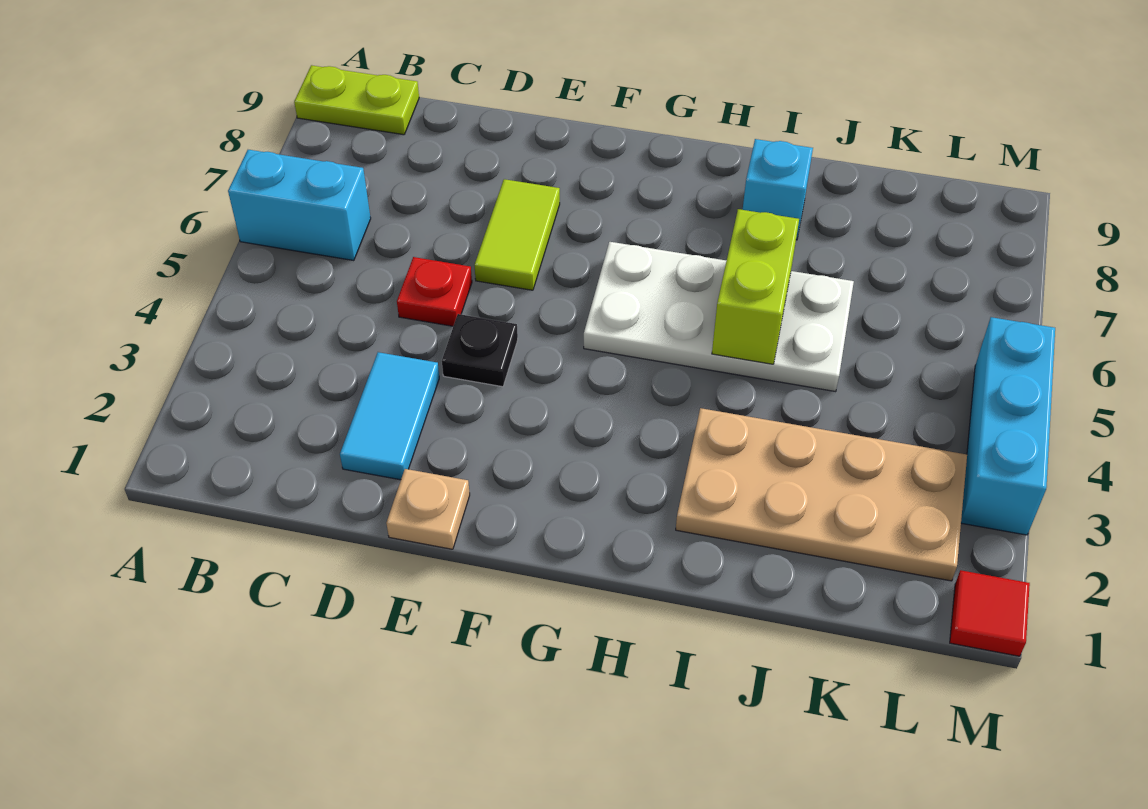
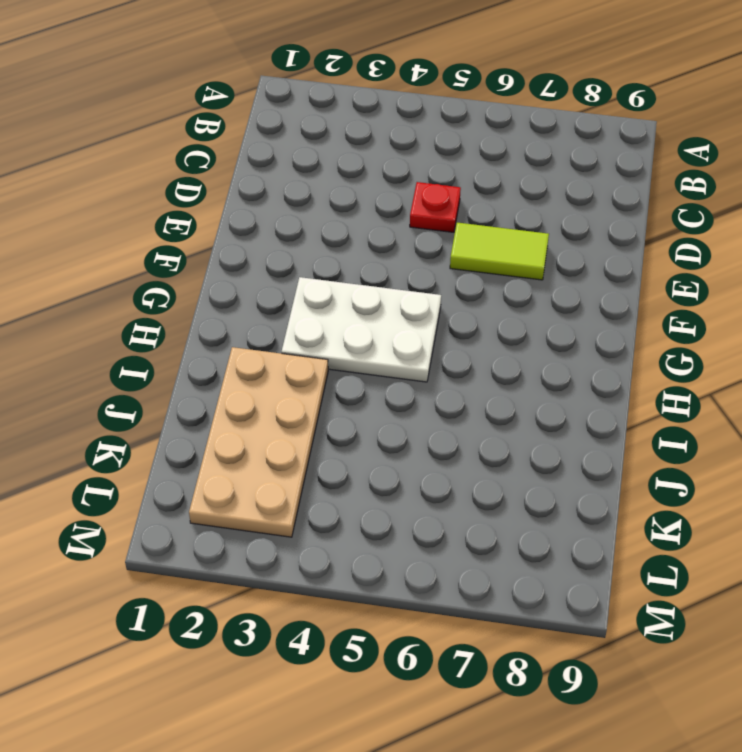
white 2x3 plate [281,277,441,382] -> white 2x4 plate [584,242,854,392]
none -> cyan 1x2 brick [228,150,371,261]
none -> lime 1x2 plate [294,65,419,135]
none -> cyan 1x2 tile [340,352,439,480]

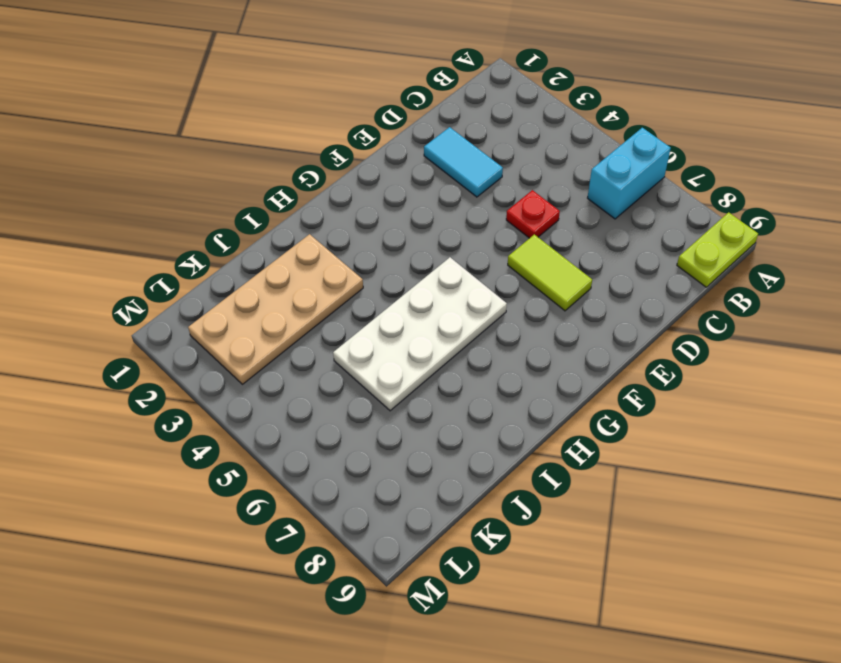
none -> tan 1x1 plate [386,469,470,549]
none -> black 1x1 plate [442,314,518,387]
none -> cyan 1x1 brick [743,139,813,240]

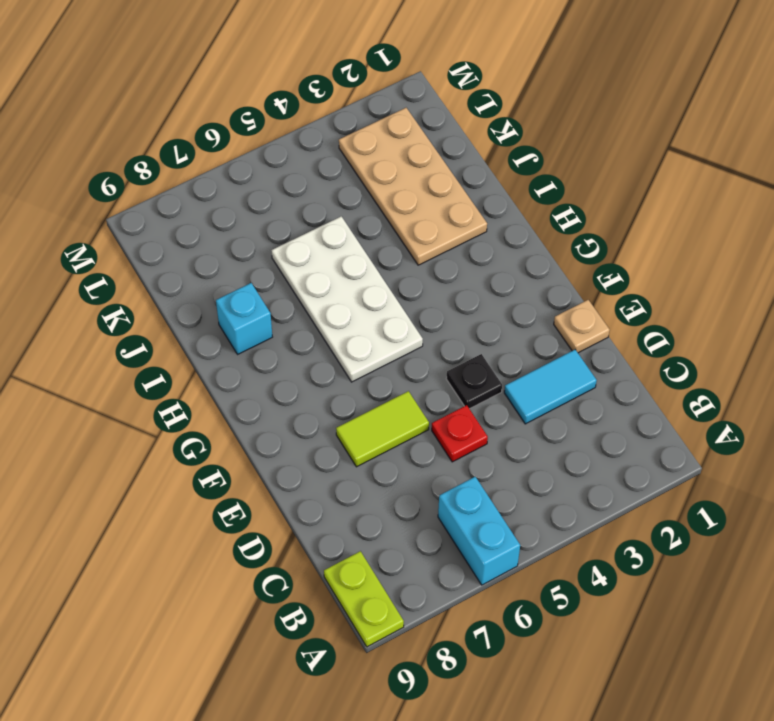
none -> red 1x1 tile [950,570,1030,656]
none -> cyan 1x3 brick [961,317,1055,535]
none -> lime 1x2 brick [712,209,799,364]

